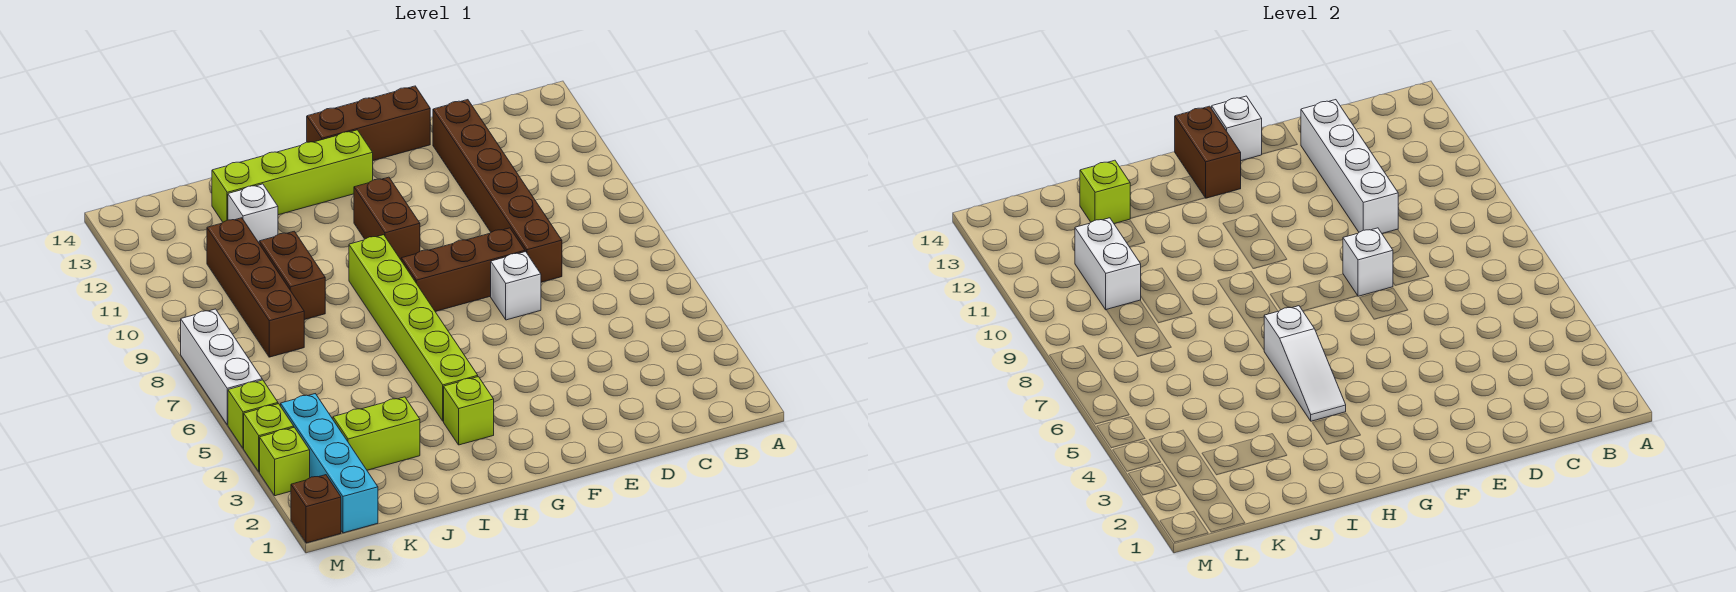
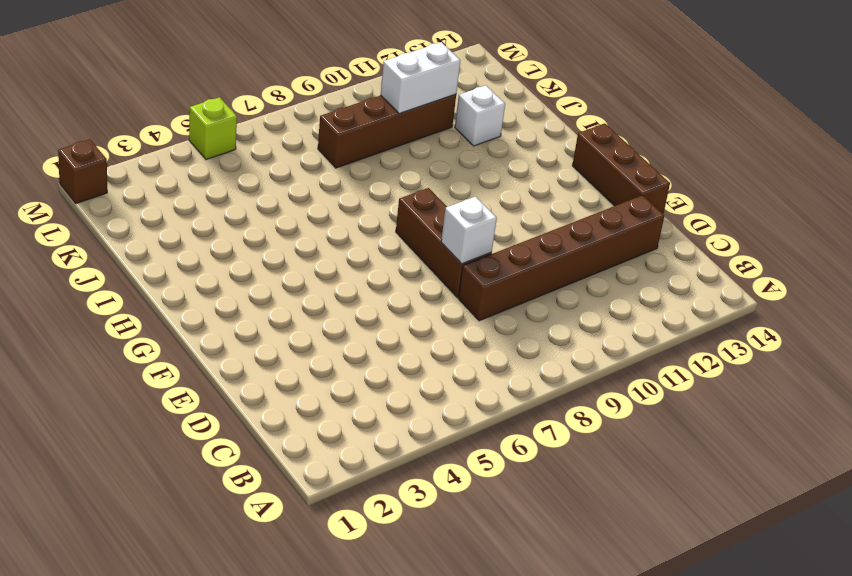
none -> white 1x1 brick [491,252,541,320]
none -> brown 1x2 brick [354,177,420,260]
none -> lime 1x4 brick [212,130,373,222]

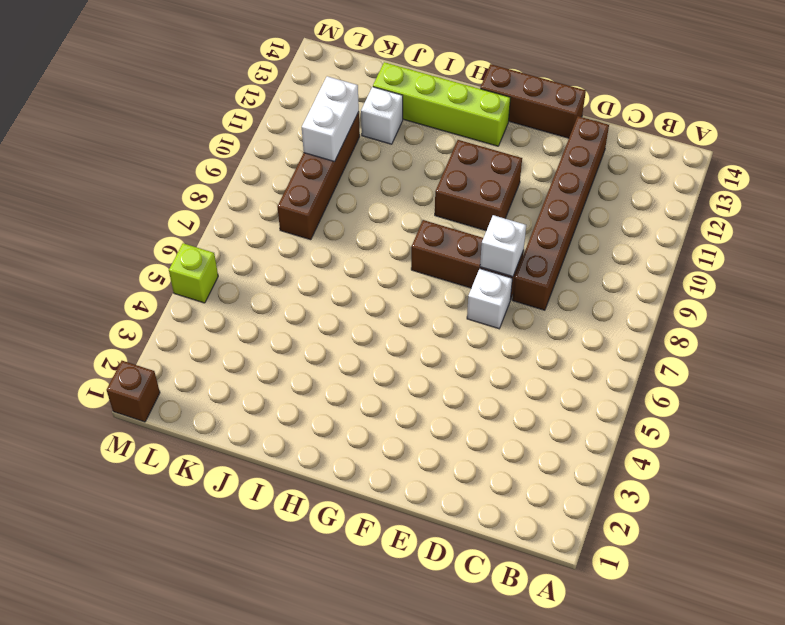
brown 2x2 brick [435,140,522,231] -> brown 1x2 brick [354,177,420,260]
none -> lime 1x1 brick [444,377,494,445]
none -> lime 1x6 brick [349,235,478,421]
none -> lime 1x2 brick [333,397,420,470]

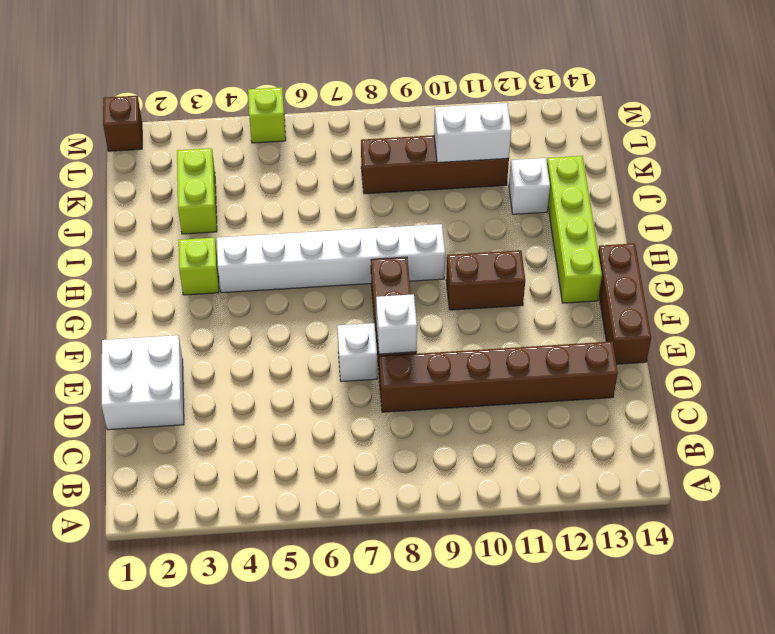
white 2x2 brick [102,335,184,430] -> none
white 1x6 brick [217,224,445,293] -> lime 1x6 brick [349,235,478,421]
none -> brown 1x2 brick [259,231,325,320]
none -> cyan 1x4 brick [281,394,378,533]
none -> lime 1x1 brick [260,427,310,496]

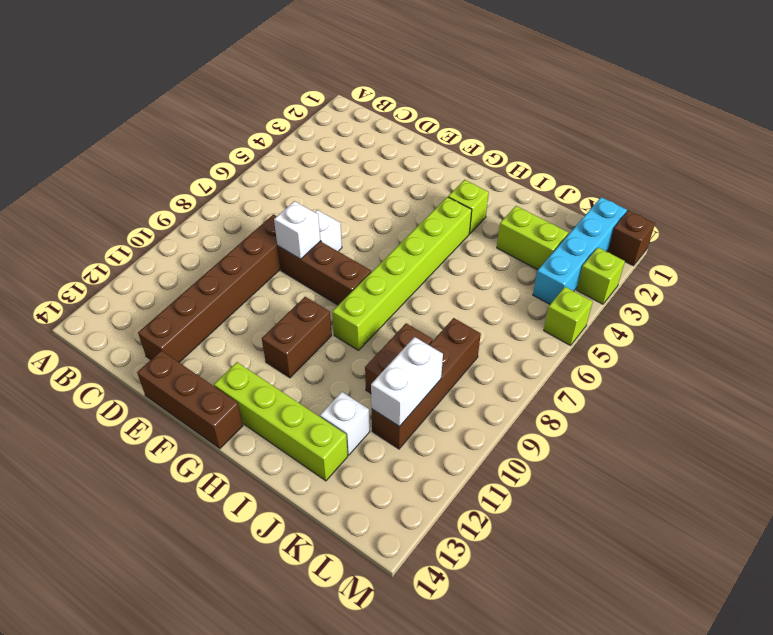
none -> lime 1x1 brick [244,404,294,472]
none -> white 1x3 brick [181,309,262,425]
none -> white 1x4 brick [1301,100,1398,233]

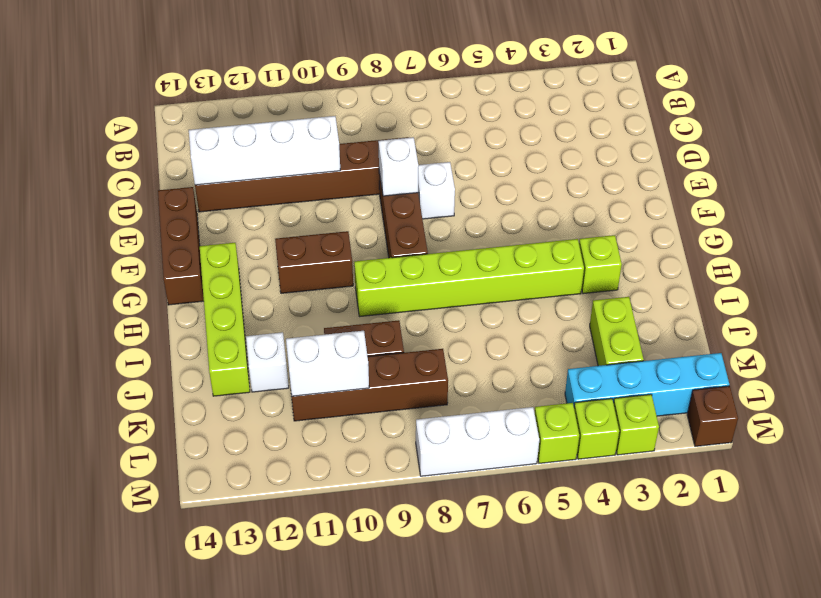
none -> white 1x1 brick [1212,96,1262,161]
none -> brown 1x2 brick [1175,106,1241,198]
none -> white 1x3 slope [1264,306,1346,421]

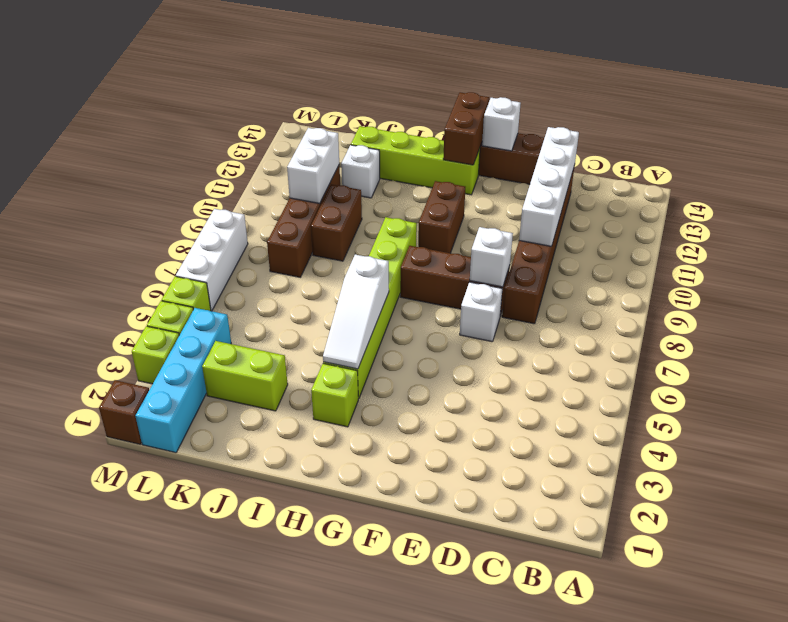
none -> lime 1x1 brick [1080,160,1131,224]

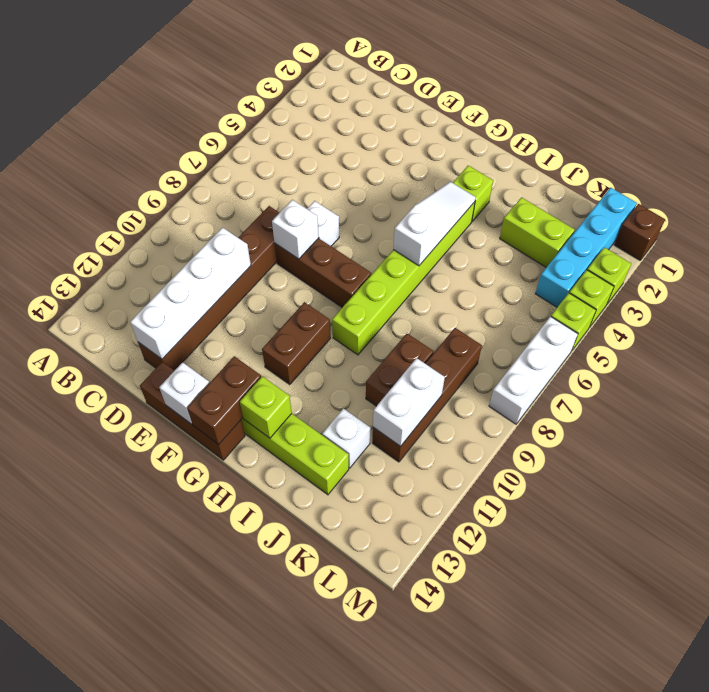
lime 1x1 brick [240,376,292,438] -> lime 1x1 brick moved to [1080,160,1131,224]

